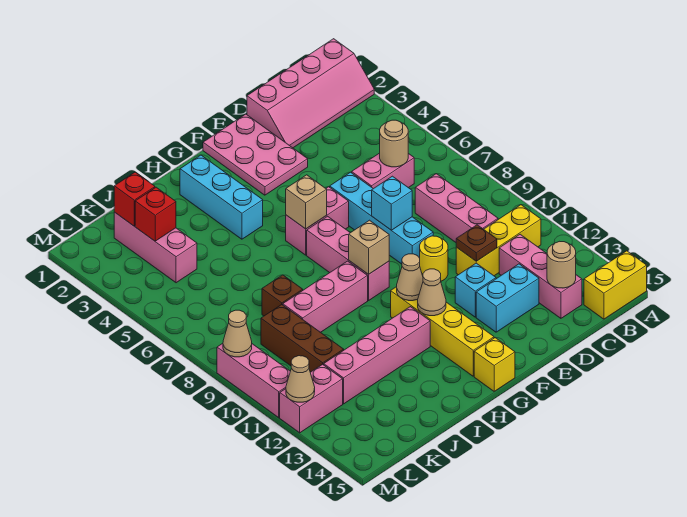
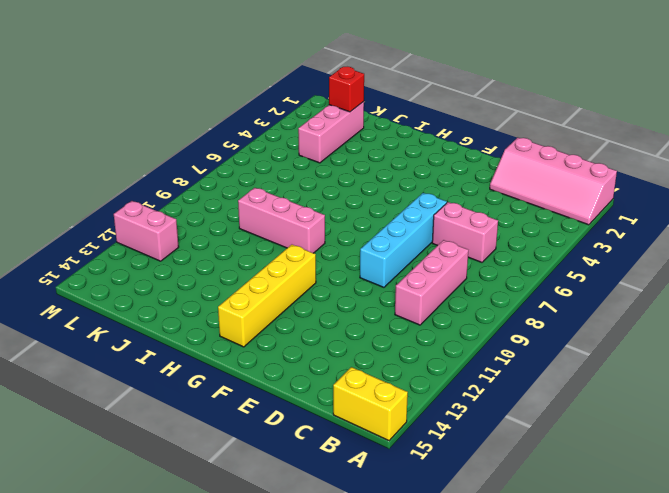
none -> yellow 1x3 brick [456,205,541,276]
none -> pink 1x3 brick [499,234,582,318]
none -> cyan 1x2 brick [476,264,539,332]
none -> pink 2x3 plate [203,114,308,195]

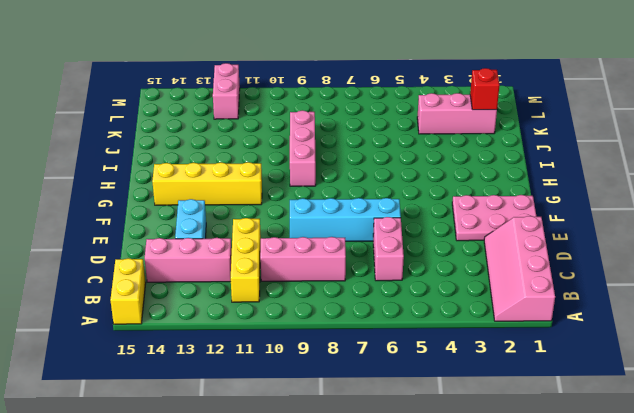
none -> yellow 1x1 round brick [420,236,448,281]
none -> cyan 1x1 brick [455,263,496,317]
none -> pink 1x2 brick [286,187,349,255]
none -> pink 1x3 brick [307,216,389,301]

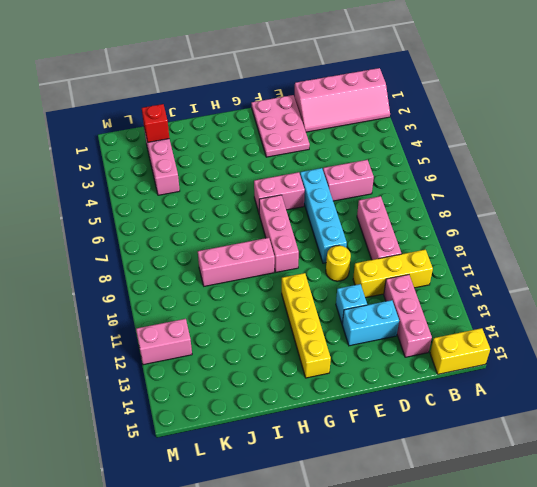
none -> yellow 1x1 brick [474,338,515,391]
none -> cyan 1x3 brick [180,155,263,239]
none -> pink 1x4 brick [324,307,430,404]
none -> brown 1x1 brick [262,275,303,316]

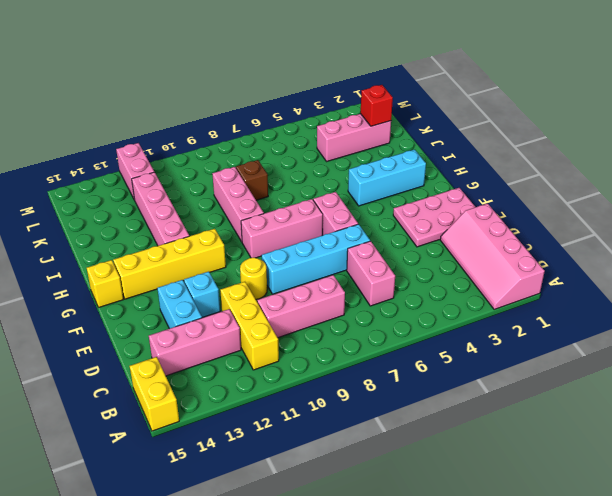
none -> brown 1x3 brick [261,305,344,372]
none -> pink 1x3 brick [217,343,290,418]
none -> tan 1x1 round brick [380,120,408,167]
none -> tan 1x1 round brick [547,241,576,288]

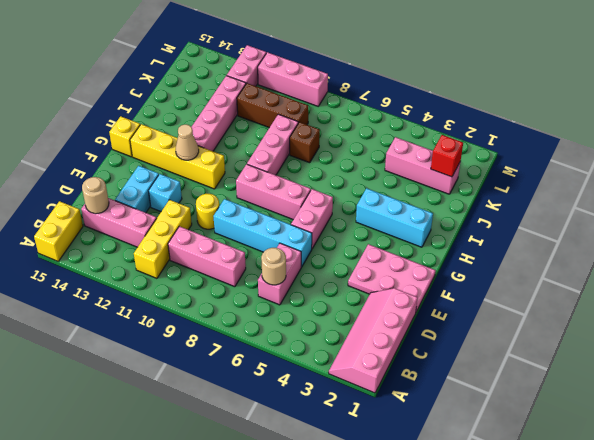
none -> brown 1x1 plate [456,225,497,261]
none -> cyan 1x1 brick [372,176,412,230]
none -> tan 1x1 brick [286,175,327,229]
none -> tan 1x1 brick [349,220,389,274]

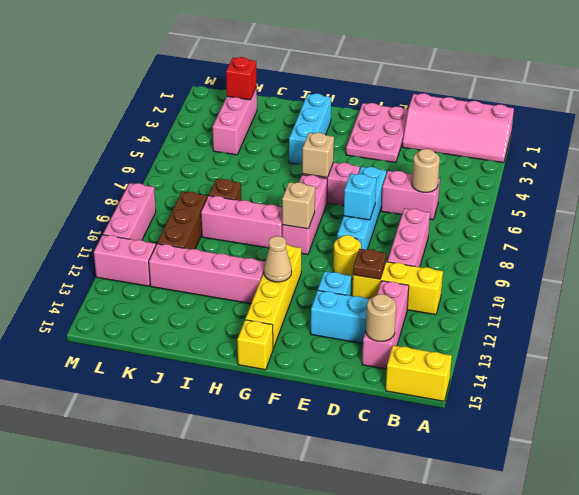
none -> tan 1x1 cone [397,254,423,301]
none -> red 1x1 brick [135,187,176,241]
none -> tan 1x1 cone [223,310,252,357]
none -> tan 1x1 cone [286,356,315,402]

